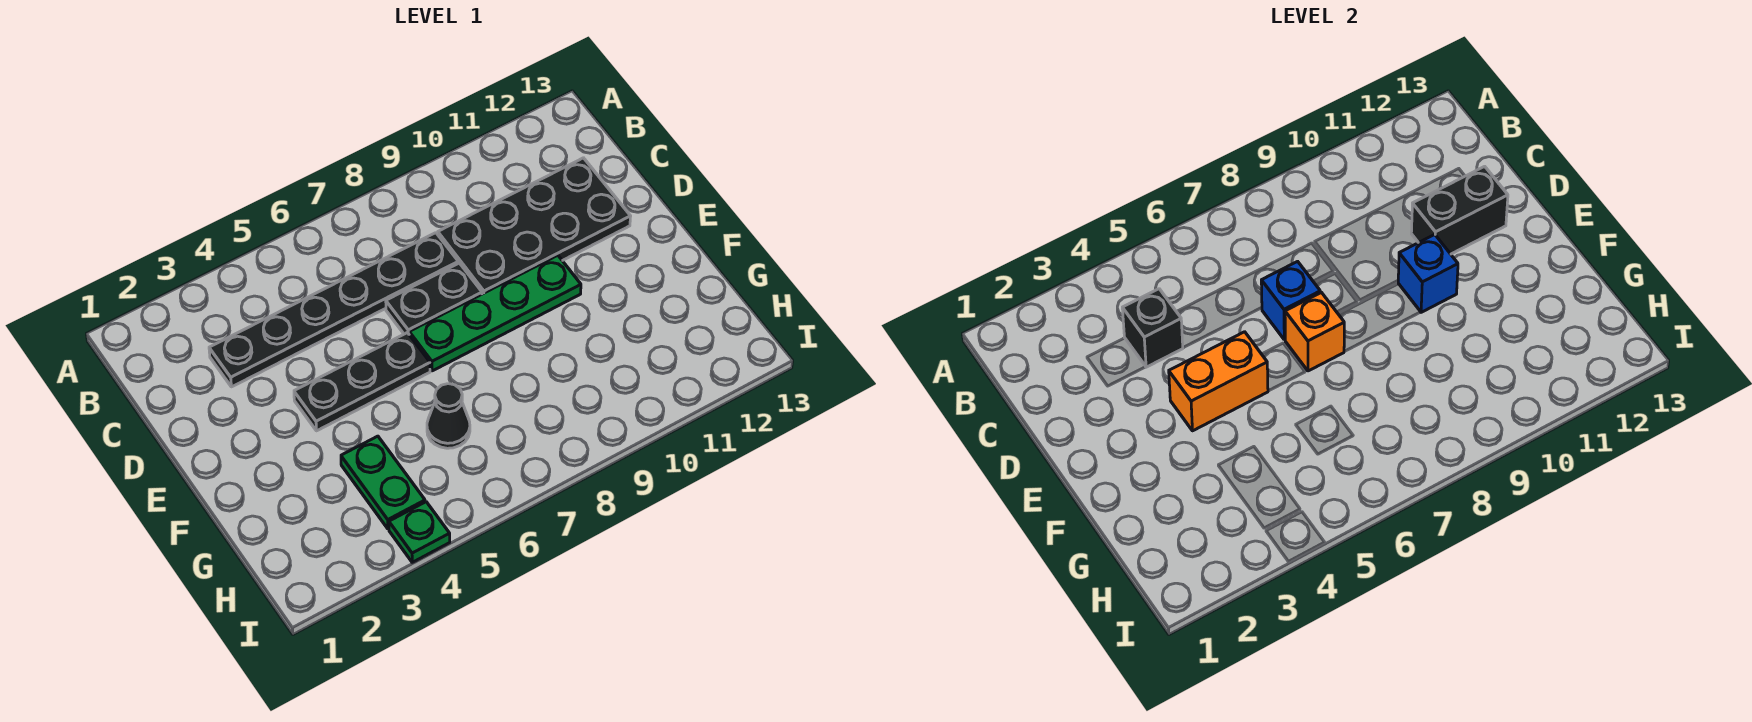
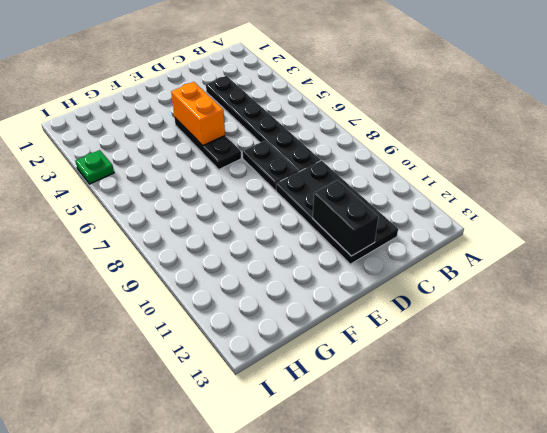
none -> green 1x4 plate [409,255,581,371]
none -> green 1x2 plate [341,436,425,529]
none -> black 1x1 cone [427,384,470,448]

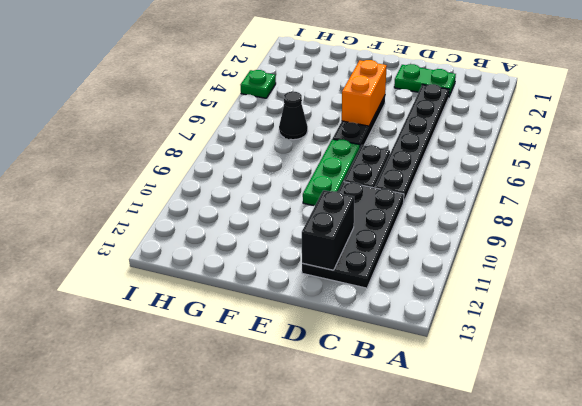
green 1x2 plate [394,64,456,96] -> green 1x2 plate moved to [341,436,425,529]
green 1x3 plate [303,139,360,206] -> green 1x4 plate [409,255,581,371]
none -> black 1x1 brick [1122,289,1183,367]
none -> blue 1x1 brick [1261,261,1320,340]
none -> orange 1x1 brick [1285,293,1344,371]

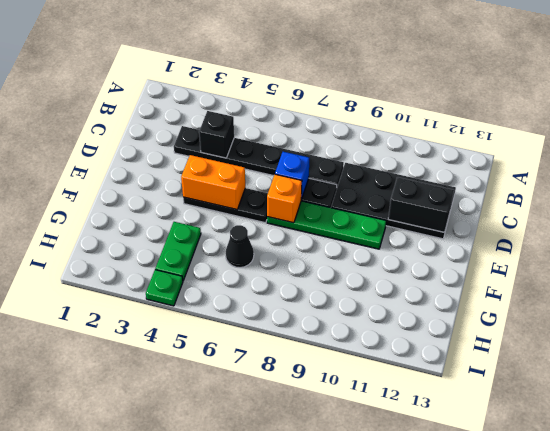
none -> blue 1x1 brick [1398,235,1458,312]

